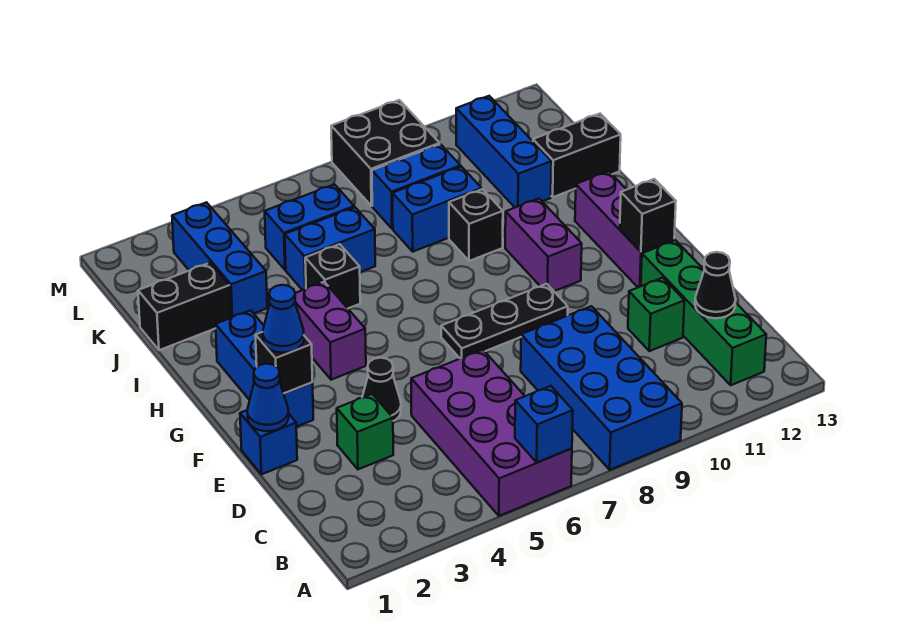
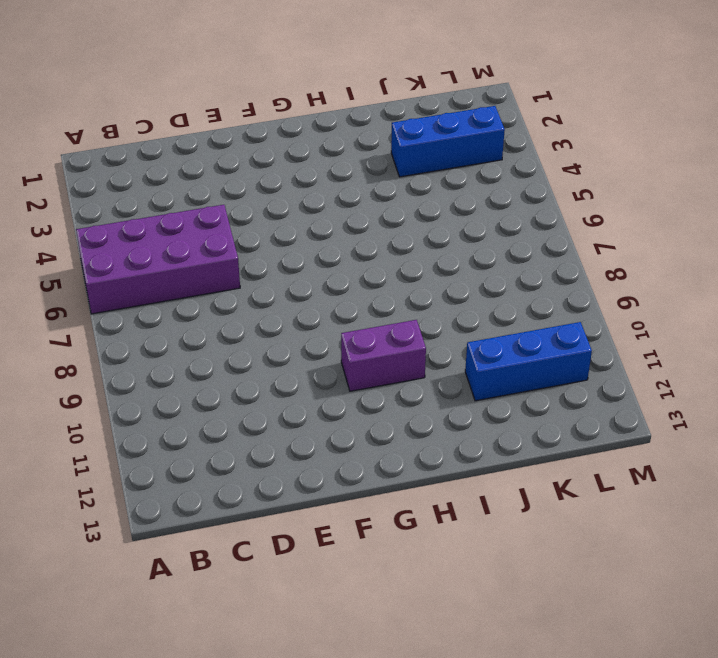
none -> blue 2x4 brick [521,306,682,470]
none -> green 1x4 brick [641,240,766,385]
none -> green 1x1 brick [337,394,393,469]

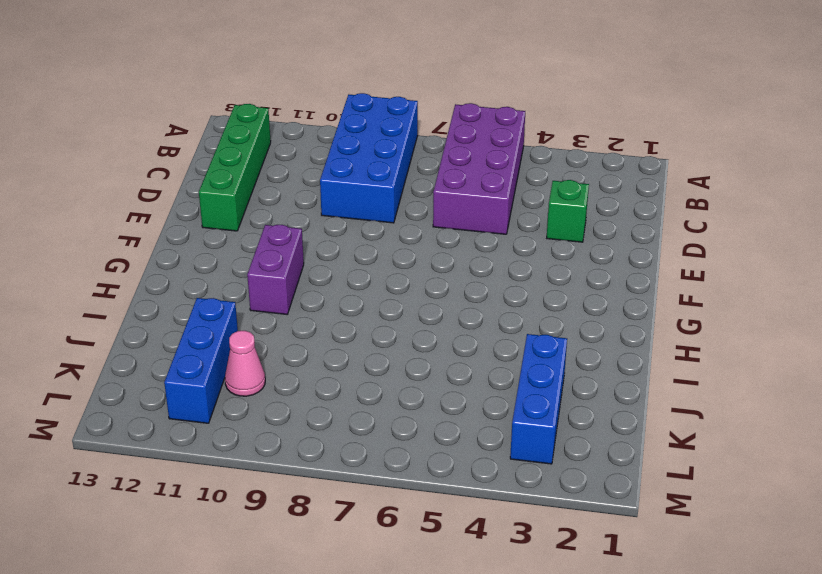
pink 1x1 cone [225,331,265,396] -> none
none -> green 1x1 brick [628,278,684,351]
none -> blue 1x1 brick [240,410,297,474]
none -> black 1x1 cone [362,358,401,421]

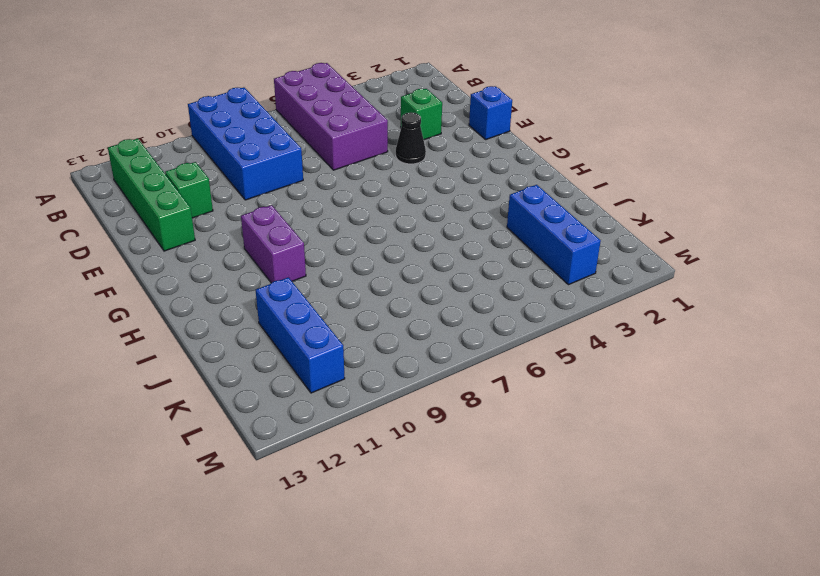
none -> blue 1x3 brick [216,310,313,427]
none -> black 1x3 plate [441,284,568,359]
none -> purple 1x3 brick [575,171,674,287]

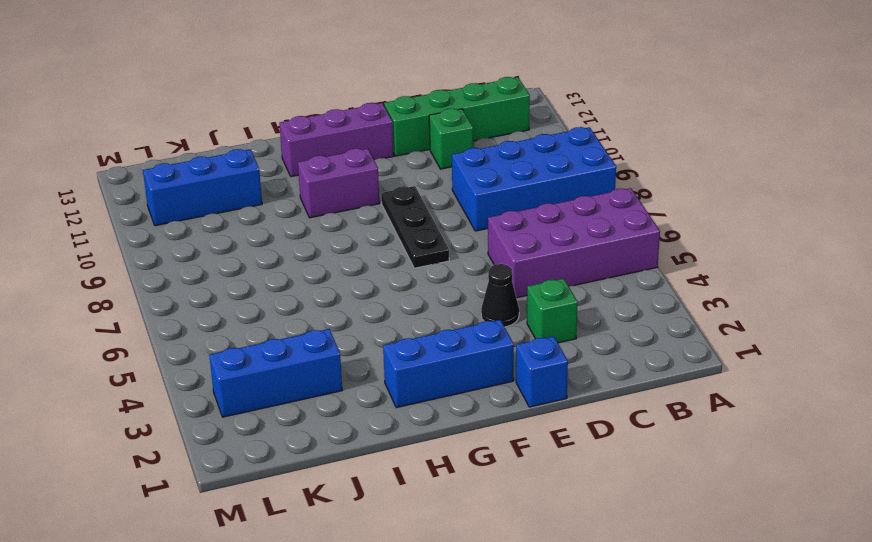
none -> purple 1x2 brick [295,282,366,380]
none -> black 1x1 brick [305,244,360,308]
none -> black 1x1 brick [449,189,503,261]

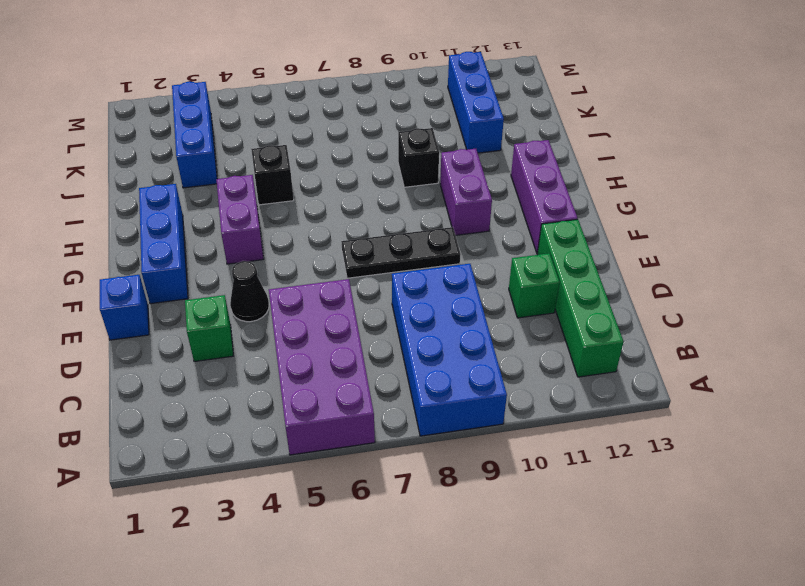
none -> black 1x2 brick [138,263,231,350]
none -> blue 1x2 brick [285,207,375,290]
none -> blue 1x2 brick [393,167,482,252]

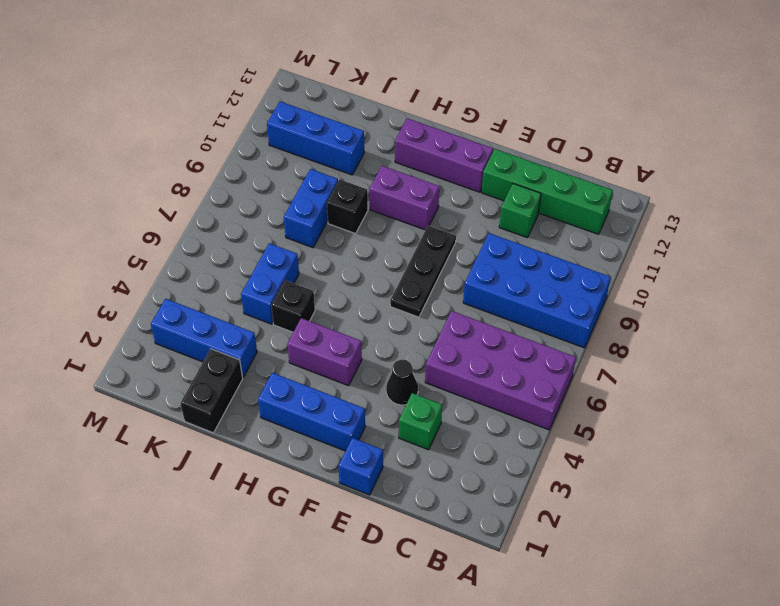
none -> black 1x2 brick [533,114,621,197]
none -> blue 1x2 brick [265,184,354,270]
none -> blue 1x2 brick [372,144,460,229]

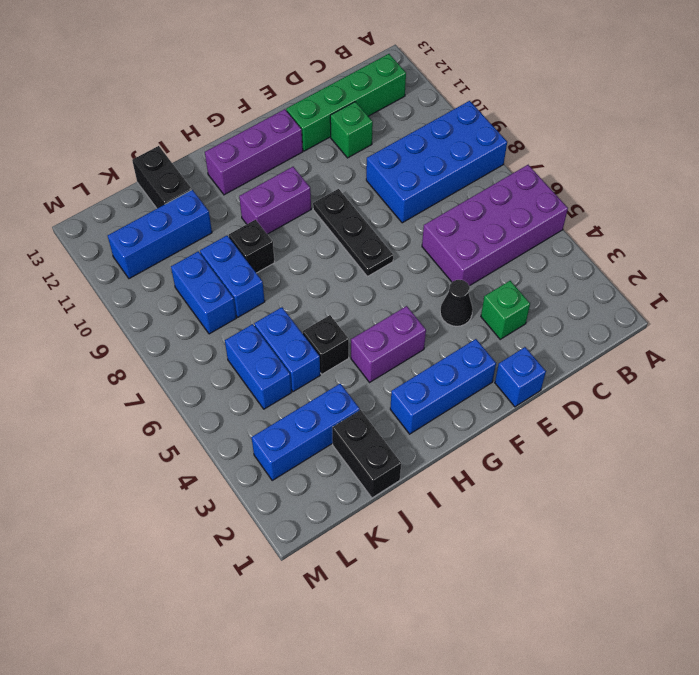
none -> black 2x2 brick [331,100,440,206]
none -> blue 1x1 brick [515,386,573,463]
none -> black 1x1 cone [695,252,736,318]

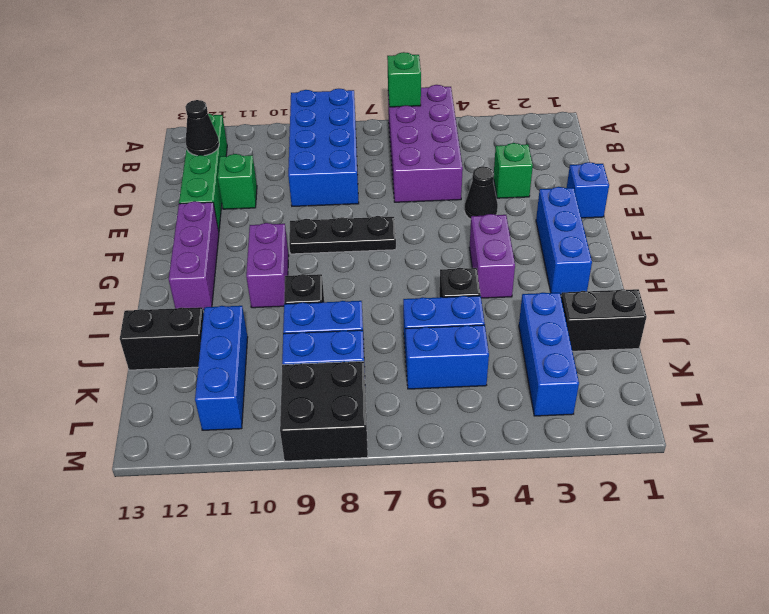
green 1x1 brick [387,52,421,107] -> blue 1x1 brick [515,386,573,463]
none -> blue 1x1 cone [247,364,289,431]
none -> black 1x1 brick [256,332,312,393]
none -> black 1x1 brick [620,179,676,252]

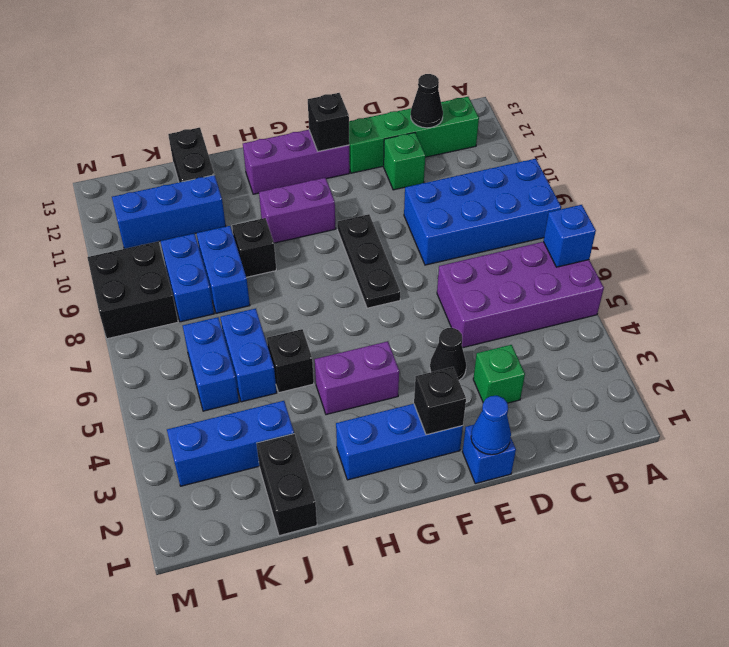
none -> blue 1x1 cone [263,285,304,353]

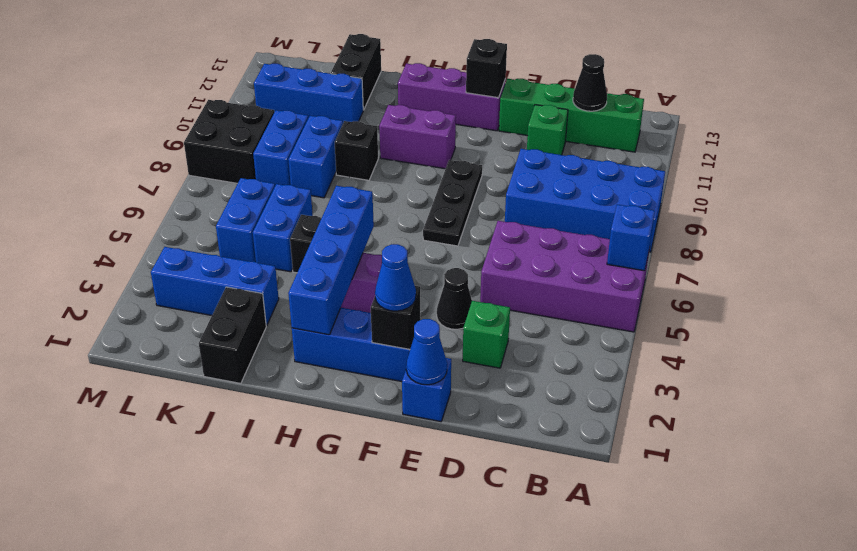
blue 1x4 brick [288,186,374,335] -> none

